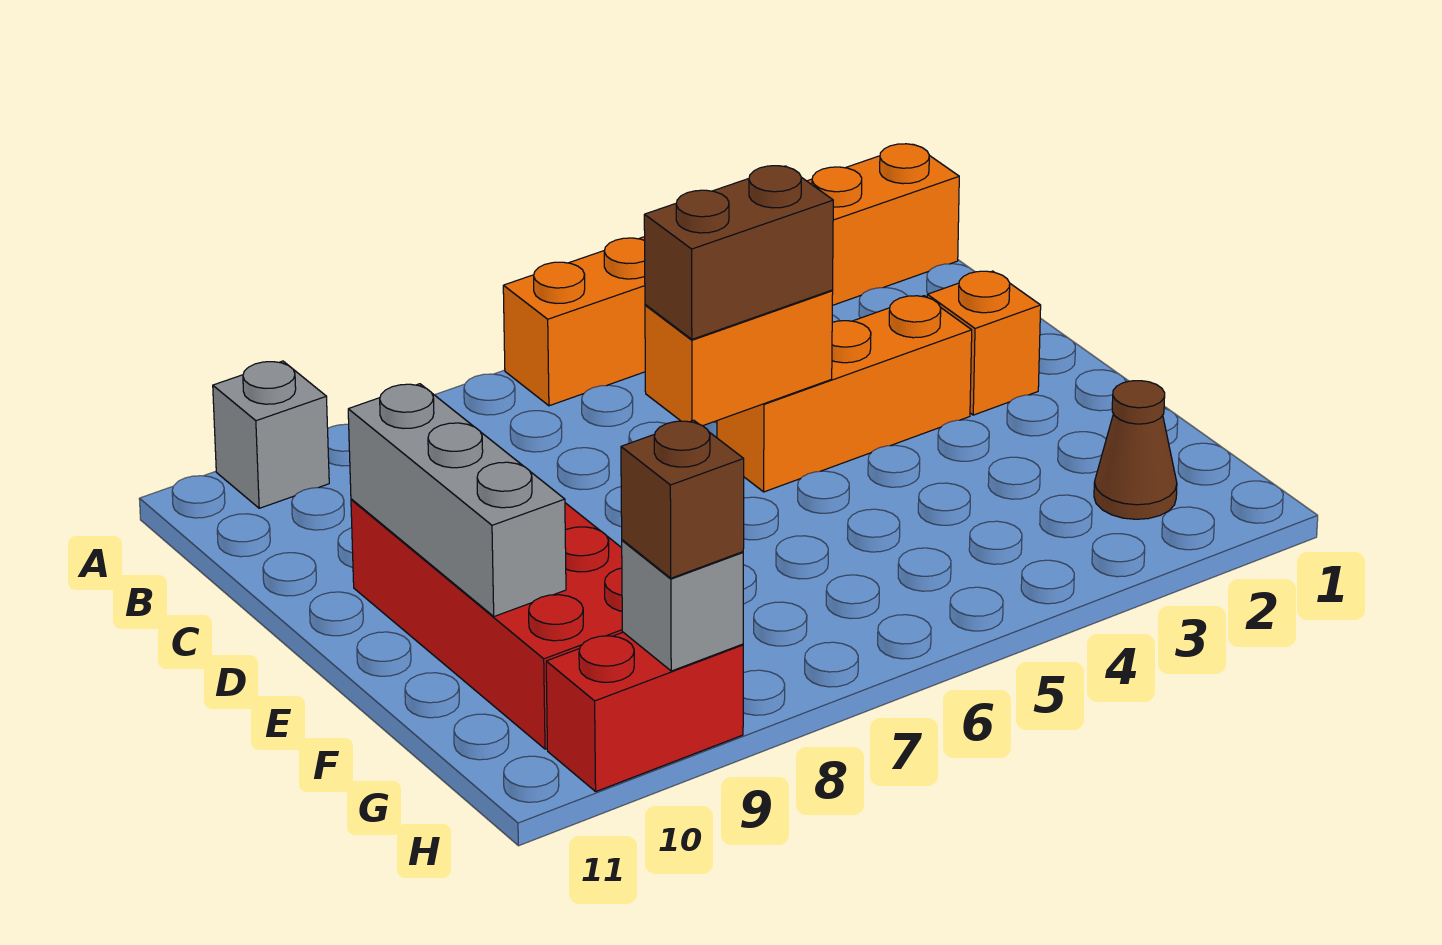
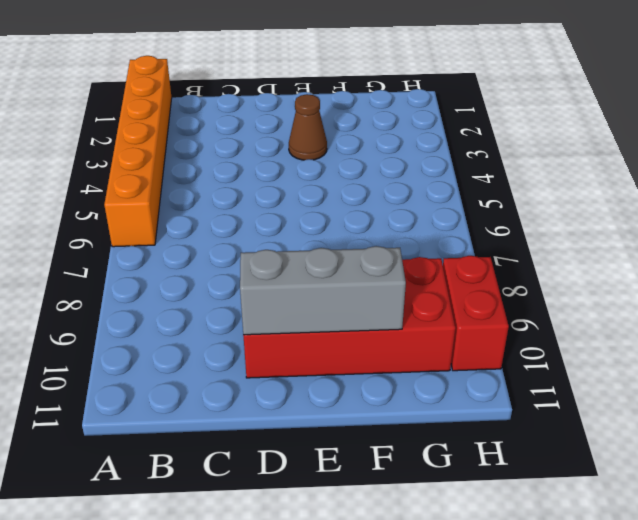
brown 1x1 cone [289,94,327,160] -> brown 1x1 cone moved to [1094,381,1177,519]
none -> grey 1x1 brick [213,361,329,508]
none -> orange 1x1 brick [927,271,1041,415]
none -> orange 1x3 brick [717,296,972,492]

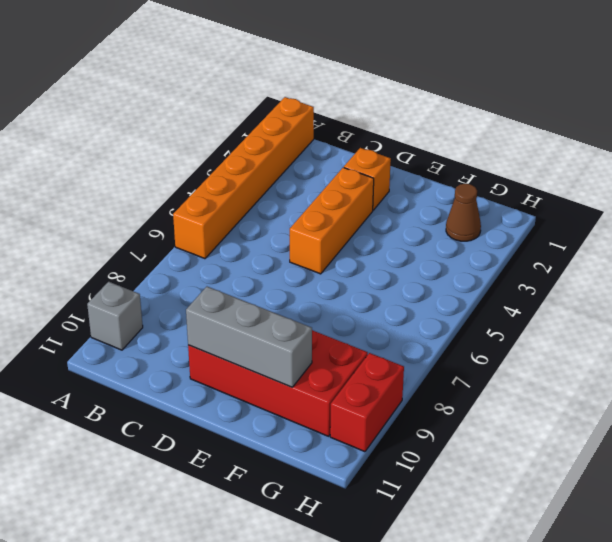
none -> orange 1x2 brick [645,290,833,426]
none -> grey 1x1 brick [622,540,743,671]
none -> brown 1x2 brick [644,166,833,339]

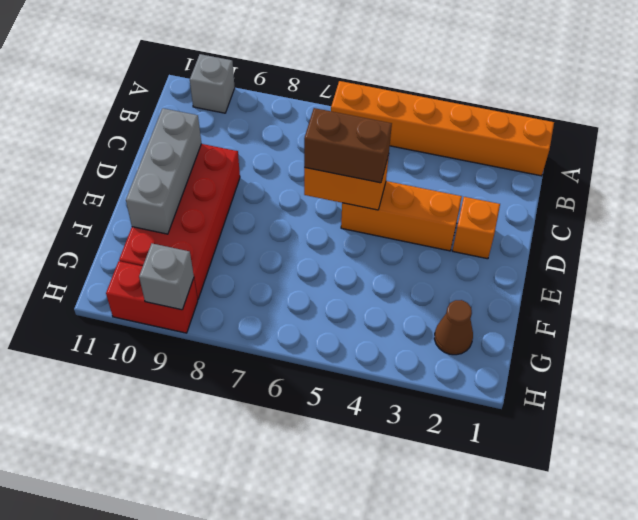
none -> brown 1x1 brick [621,420,744,578]

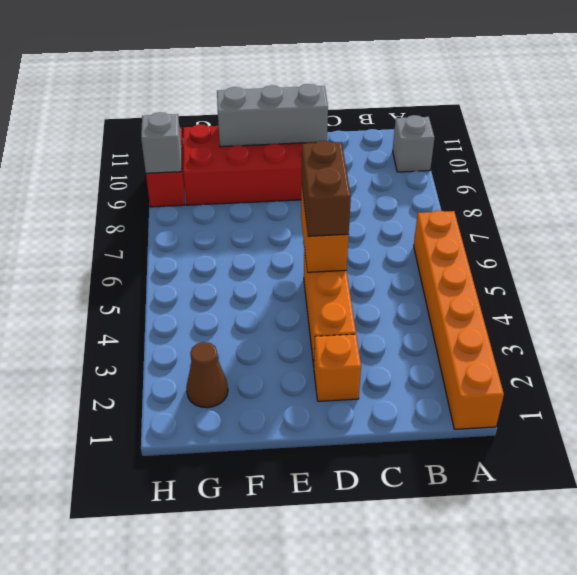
none -> brown 1x1 brick [621,420,744,578]

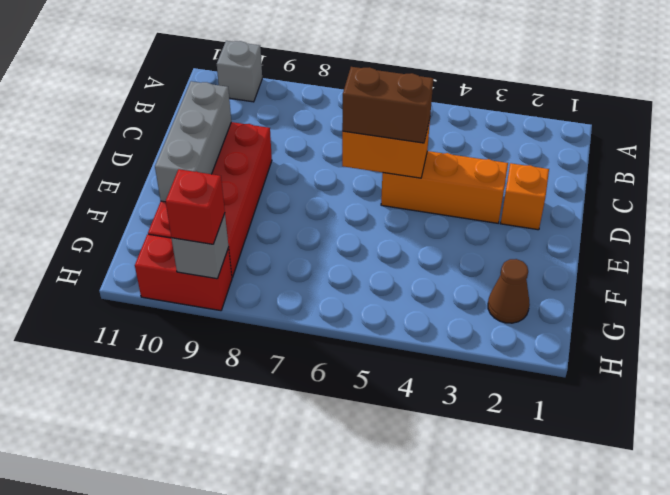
red 1x1 brick [165,169,225,244] -> brown 1x1 brick [621,420,744,578]
none -> orange 1x6 brick [503,144,959,406]

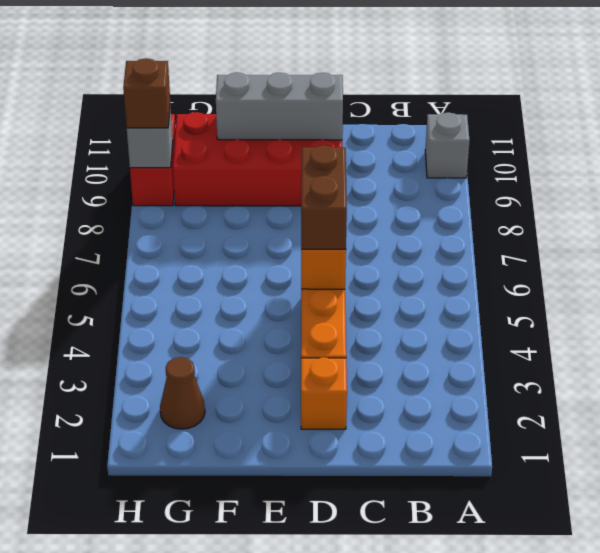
none -> orange 1x6 brick [503,144,959,406]

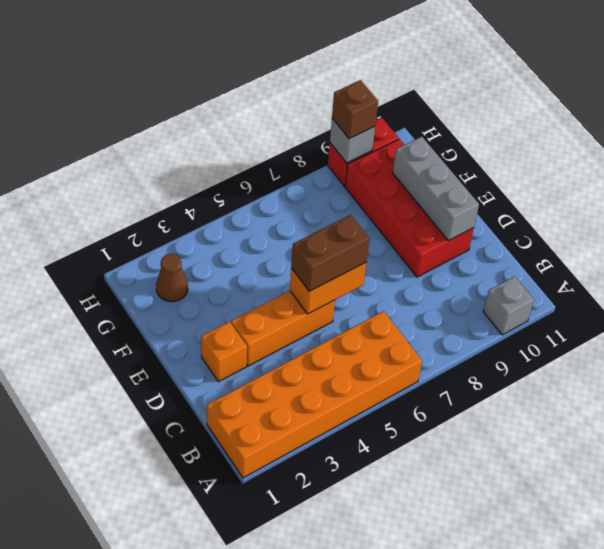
orange 2x6 brick [207,311,422,478] -> orange 1x6 brick [503,144,959,406]

